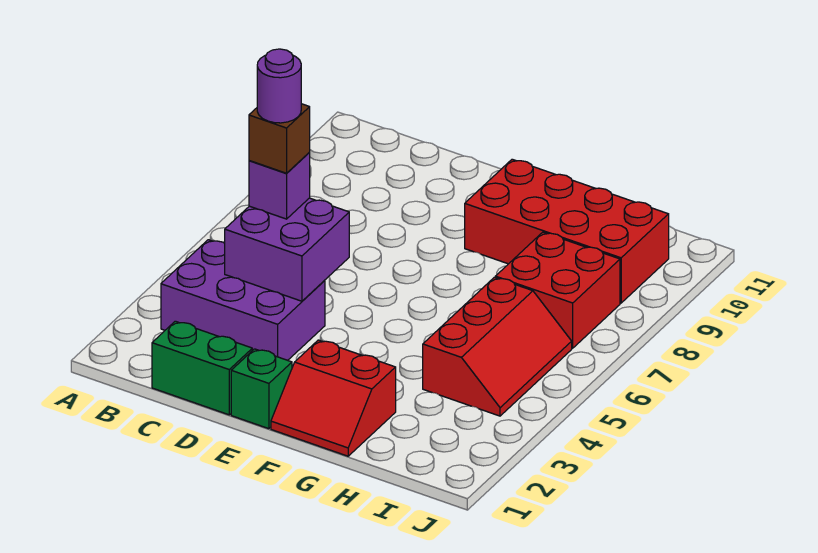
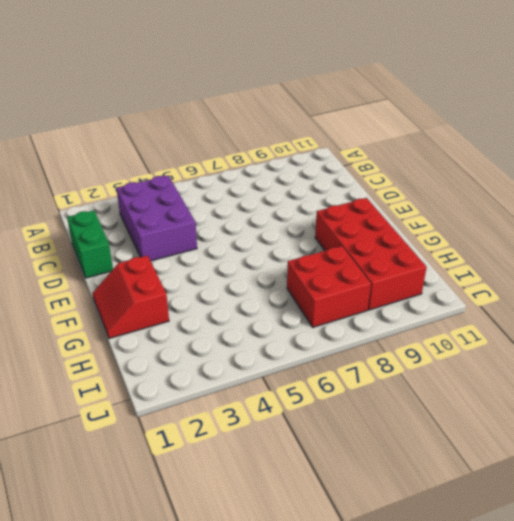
none -> green 1x1 brick [231,349,292,429]
none -> red 2x3 slope [423,277,572,416]

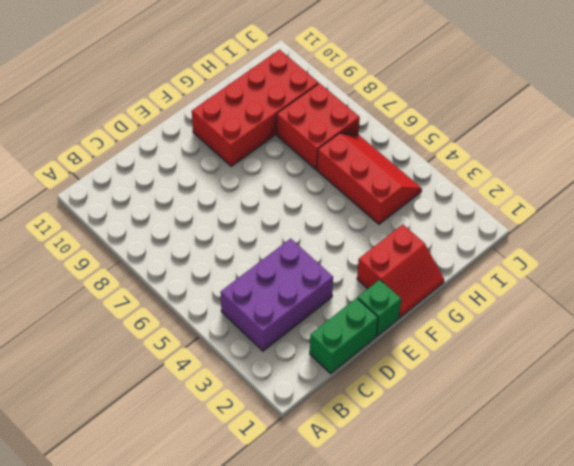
none -> purple 2x2 brick [225,198,349,301]
none -> purple 1x1 brick [249,153,310,219]

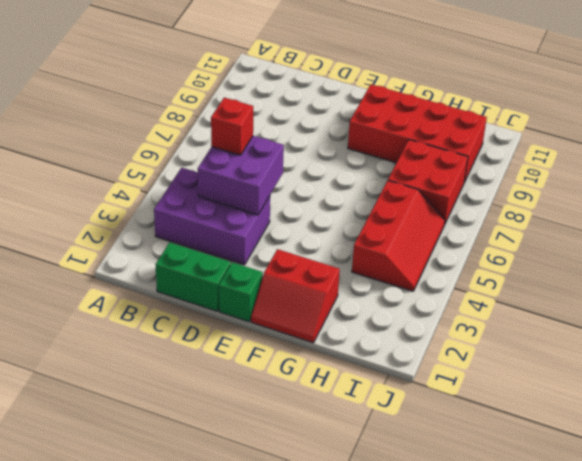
red 1x1 brick [211,98,253,155] -> purple 1x1 brick [249,153,310,219]
none -> brown 1x1 brick [249,104,310,173]
none -> purple 1x1 round brick [257,49,301,123]

